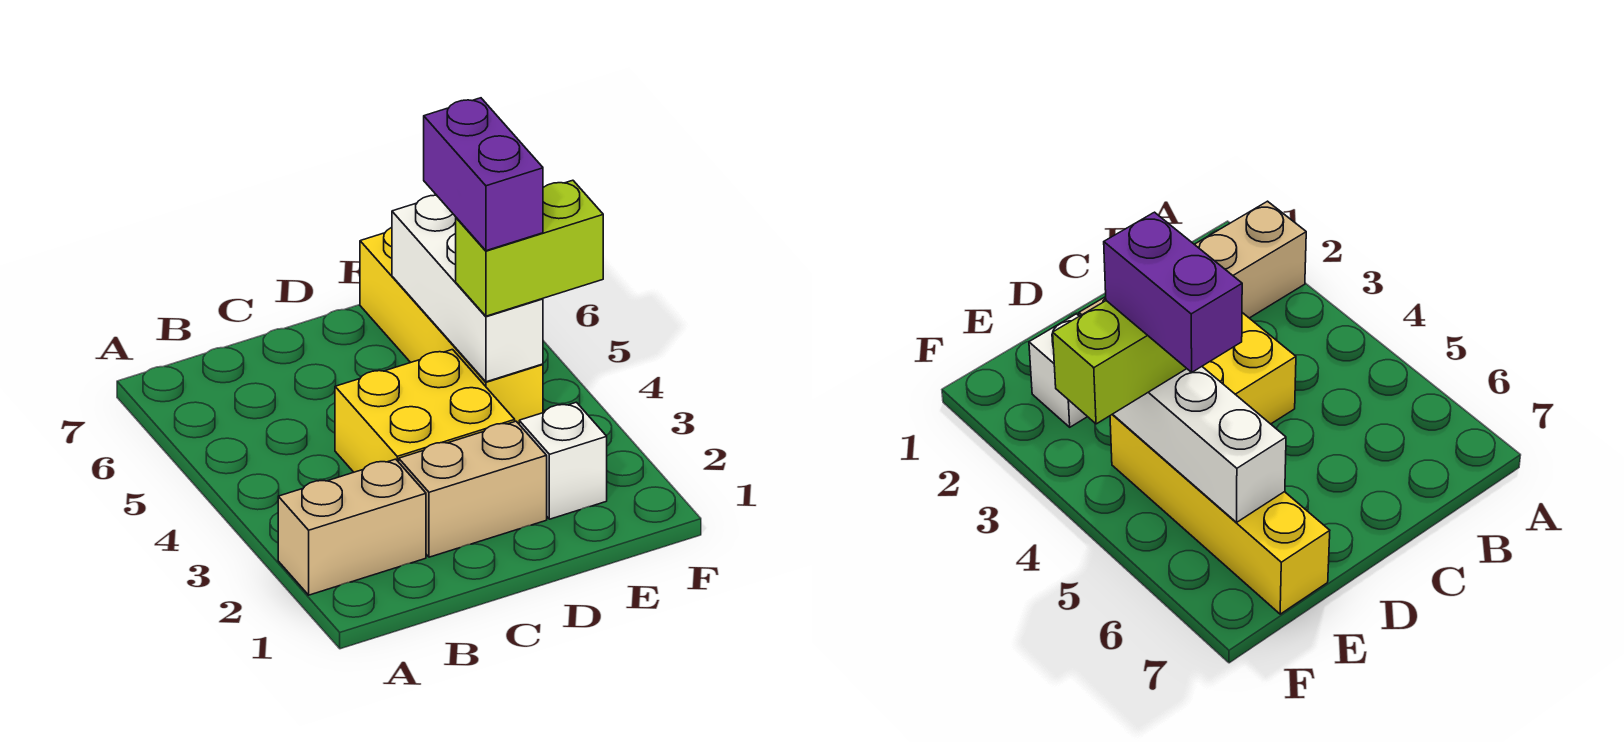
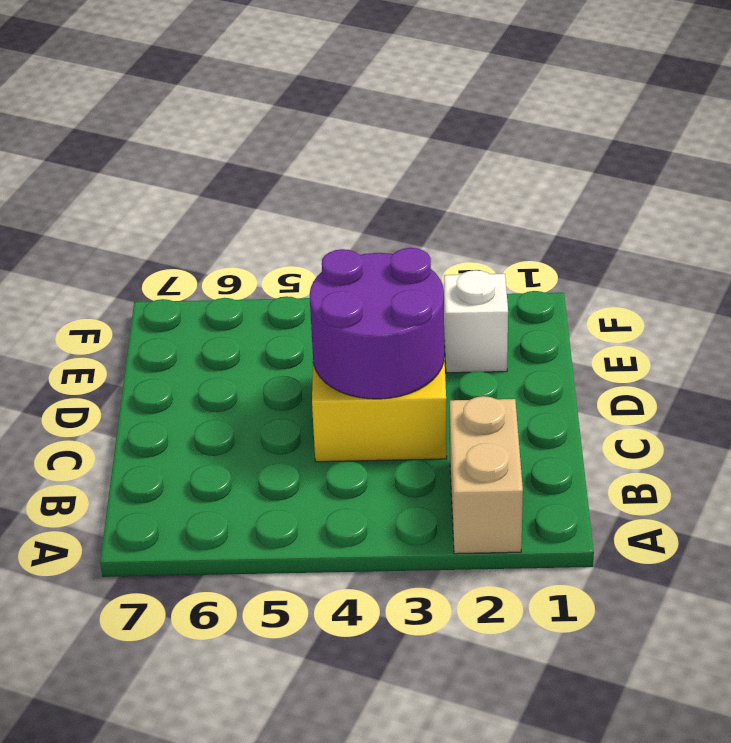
purple 2x2 round brick [310,248,444,399] -> none
none -> tan 1x2 brick [399,421,547,557]
none -> yellow 1x4 brick [360,227,543,424]

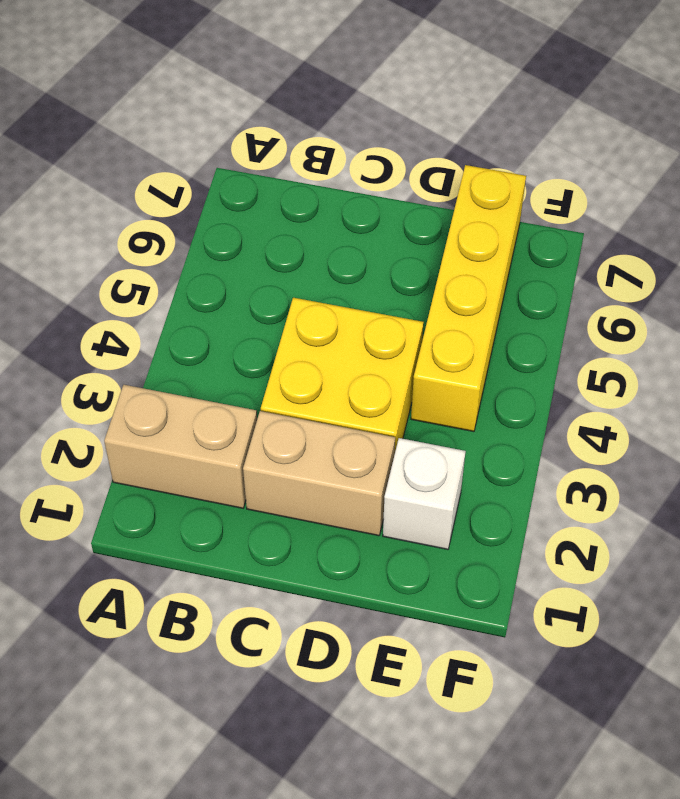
none -> white 1x3 brick [392,195,543,382]
none -> lime 1x2 brick [456,180,603,316]

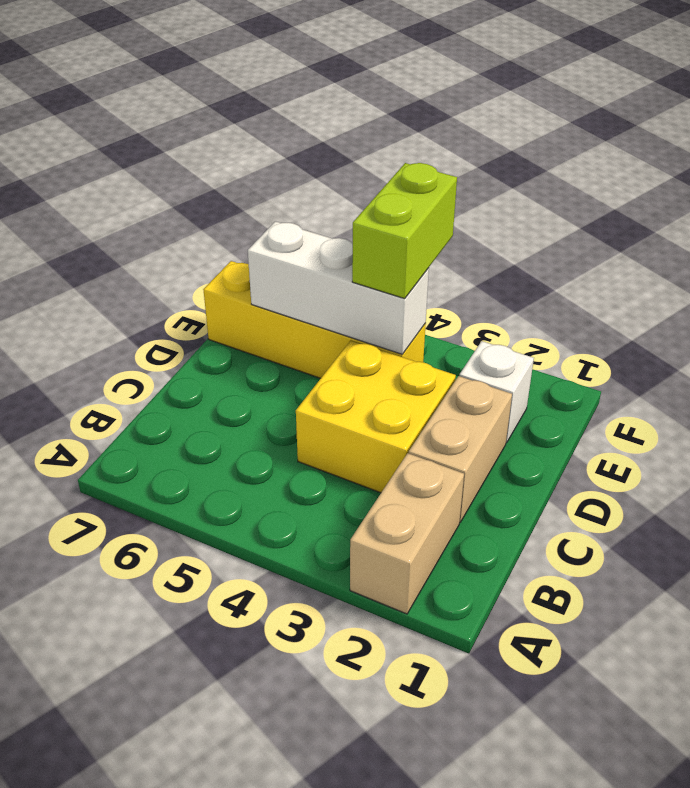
none -> purple 1x2 brick [424,98,543,251]

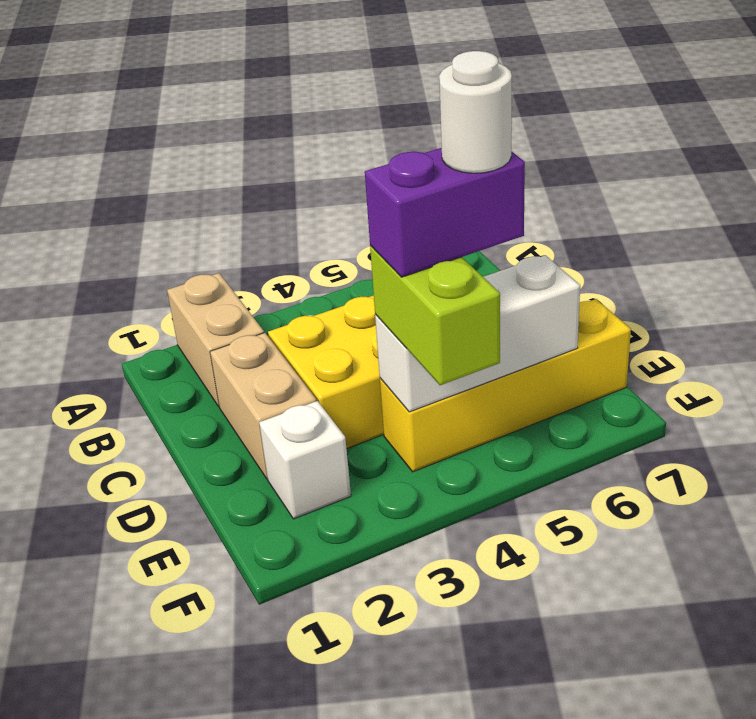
white 1x1 round brick [439,51,512,173] -> none

